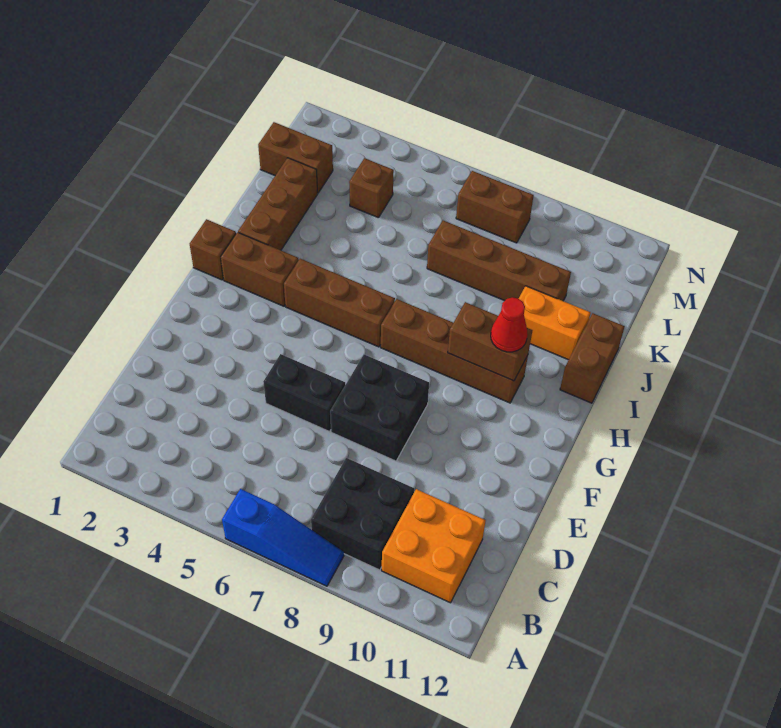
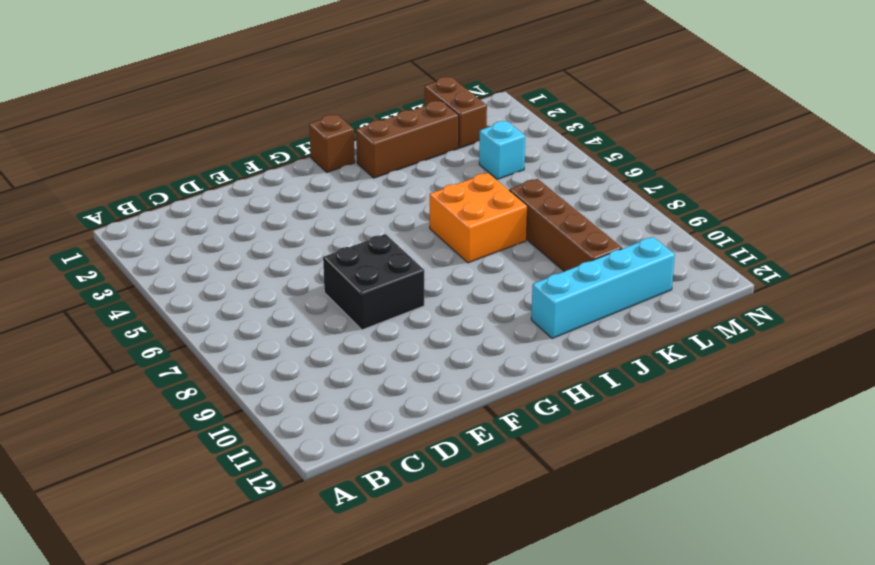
orange 2x2 brick [430,173,527,263] -> orange 2x2 brick moved to [382,489,486,603]
cyan 1x4 brick [531,237,675,339] -> orange 1x2 brick [519,286,591,360]
cyan 1x1 brick [479,121,525,179] -> brown 1x1 brick [349,158,394,218]
none -> blue 1x3 slope [222,489,344,586]
none -> black 2x2 brick [311,458,414,570]
none -> black 1x2 brick [263,354,345,432]

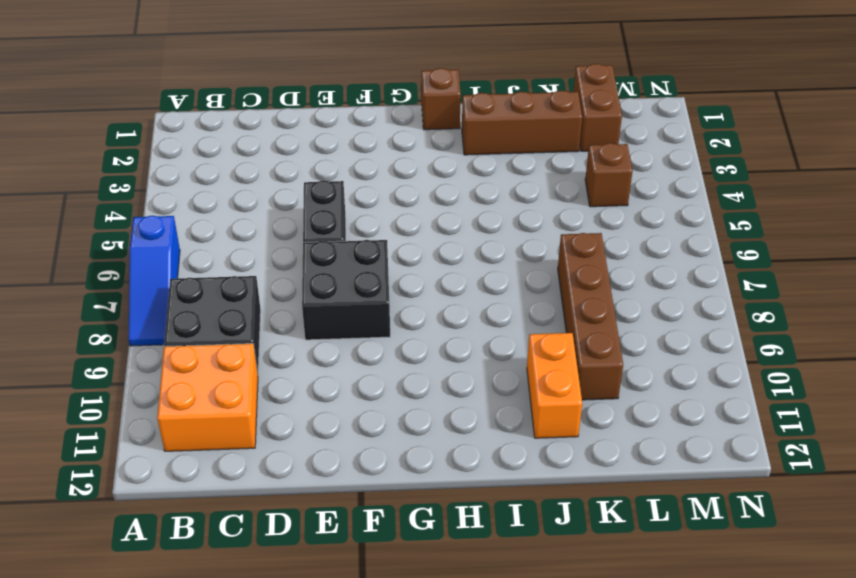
none -> brown 1x2 brick [221,232,299,306]
none -> brown 1x3 brick [284,259,395,347]
none -> brown 1x4 brick [381,299,528,403]

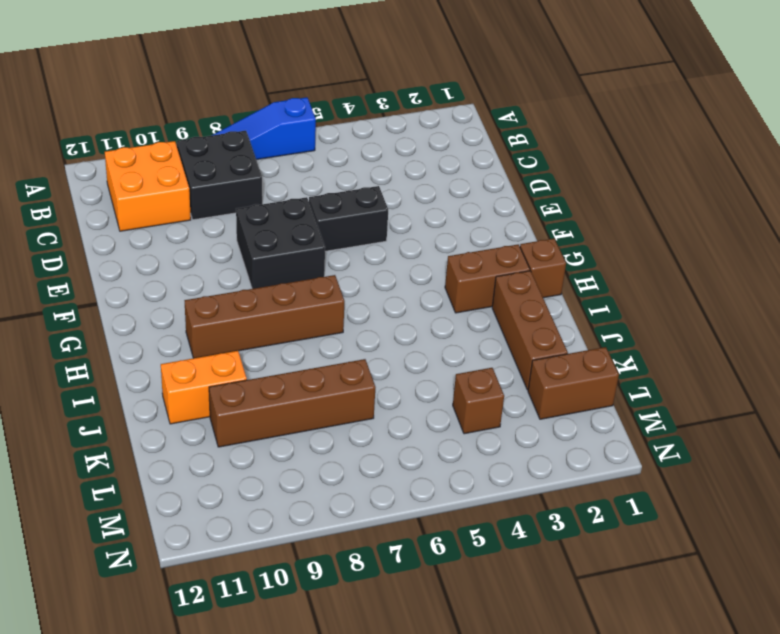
none -> brown 1x3 brick [284,259,395,347]
none -> brown 1x2 brick [560,313,625,403]
none -> brown 1x2 brick [456,171,534,243]

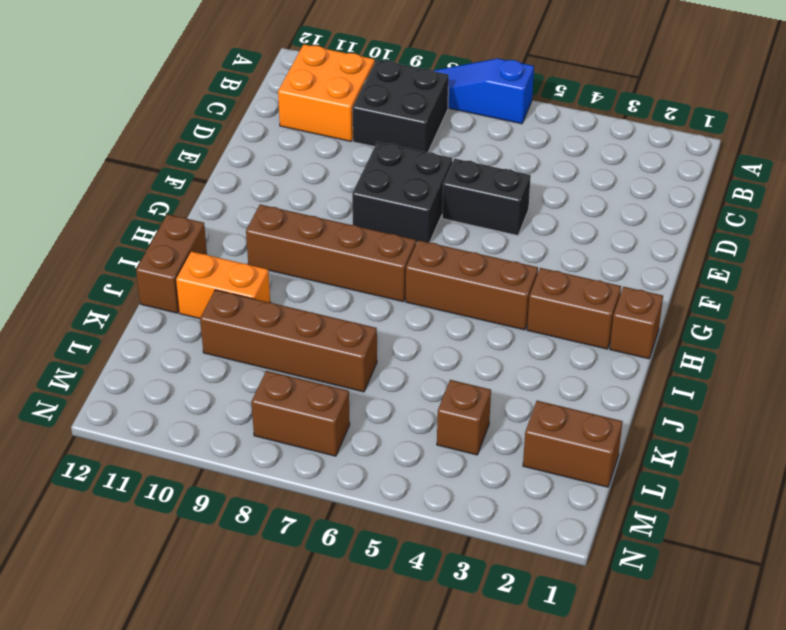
none -> brown 1x3 brick [238,158,318,250]
none -> brown 1x2 brick [448,302,532,381]
none -> red 1x1 cone [491,297,528,352]

